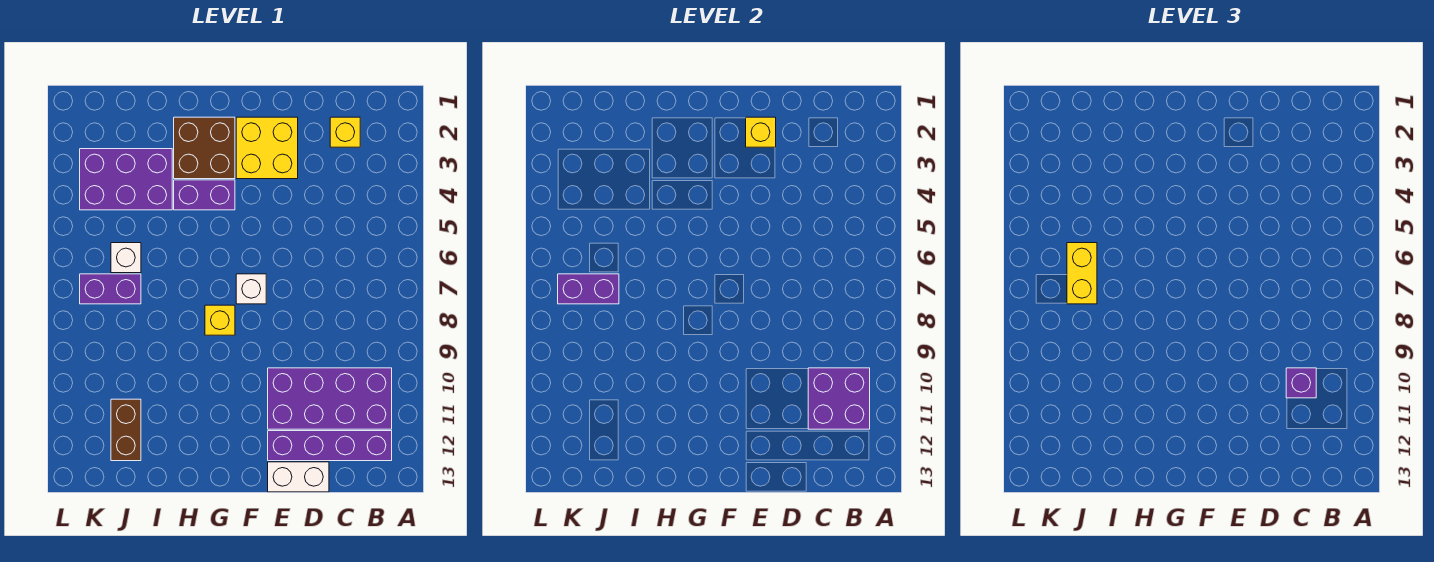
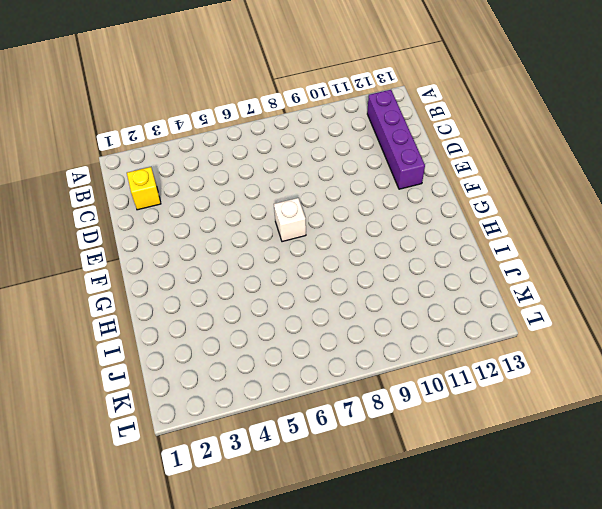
none -> purple 2x4 brick [268,368,392,429]
none -> white 1x2 brick [268,462,329,492]
none -> yellow 2x2 brick [236,117,298,179]

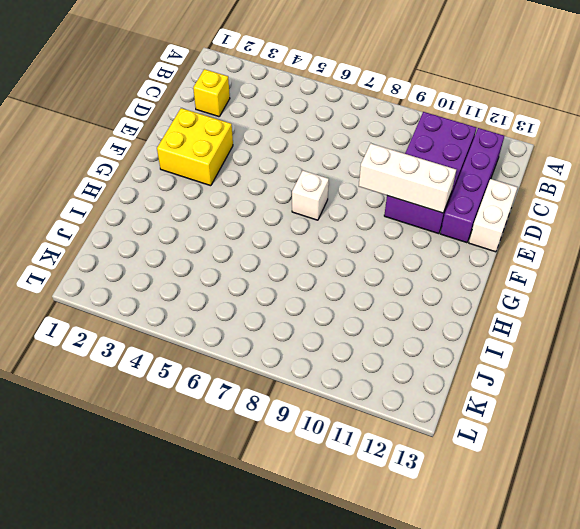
white 1x3 brick [359,144,456,213] -> none
none -> brown 2x2 brick [174,117,235,179]
none -> purple 1x2 brick [174,180,235,210]
none -> yellow 1x1 brick [205,305,235,335]

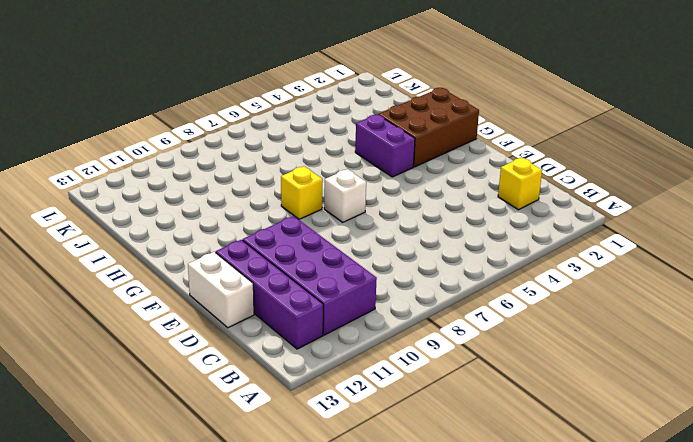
brown 2x3 brick [378,88,479,167] -> brown 2x2 brick [174,117,235,179]
none -> yellow 2x2 brick [236,117,298,179]
none -> purple 2x3 brick [80,149,172,210]
none -> white 1x1 brick [111,243,141,273]

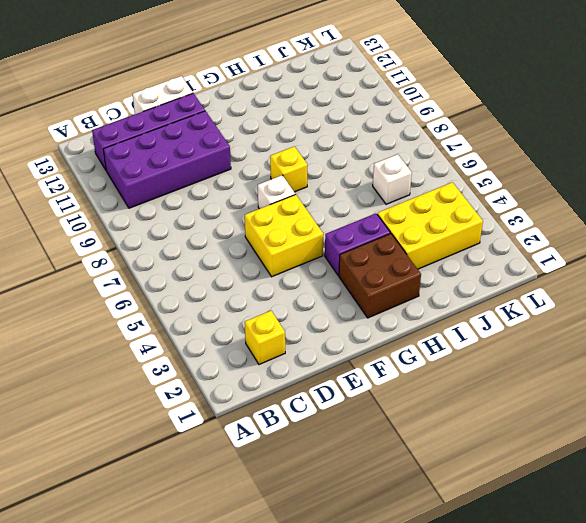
yellow 2x2 brick [245,194,323,277] -> yellow 2x2 brick moved to [236,117,298,179]
yellow 2x3 brick [377,182,483,269] -> purple 2x3 brick [80,149,172,210]
none -> purple 1x2 brick [80,274,141,304]
none -> brown 1x2 brick [111,399,141,461]
none -> purple 2x2 brick [808,368,870,429]

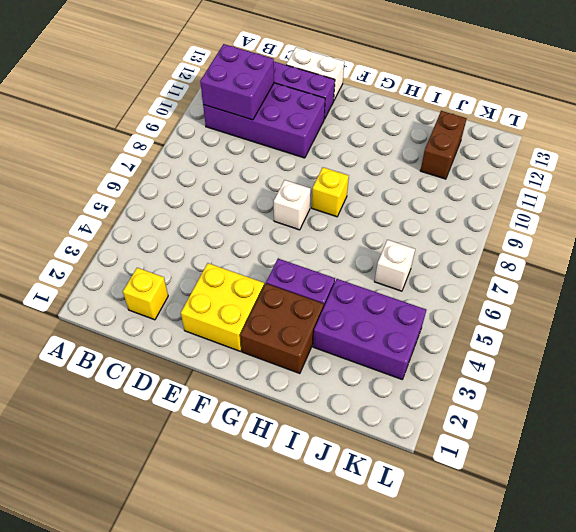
none -> purple 1x2 brick [80,274,141,304]
none -> yellow 1x1 brick [746,117,776,147]
none -> purple 1x2 brick [558,274,619,304]

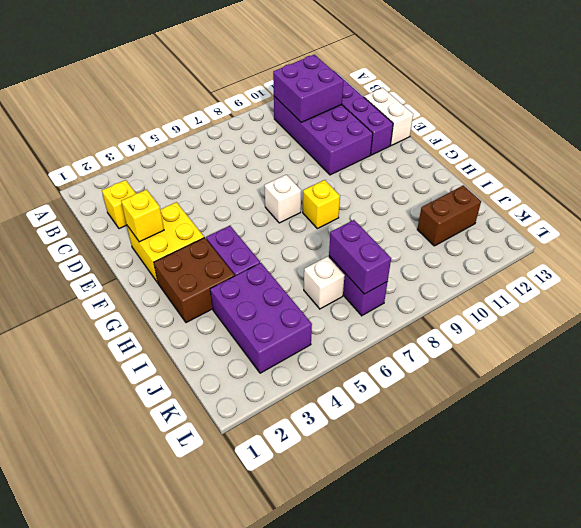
none -> purple 1x1 brick [1286,368,1316,398]
none -> yellow 1x2 brick [1067,243,1097,304]

